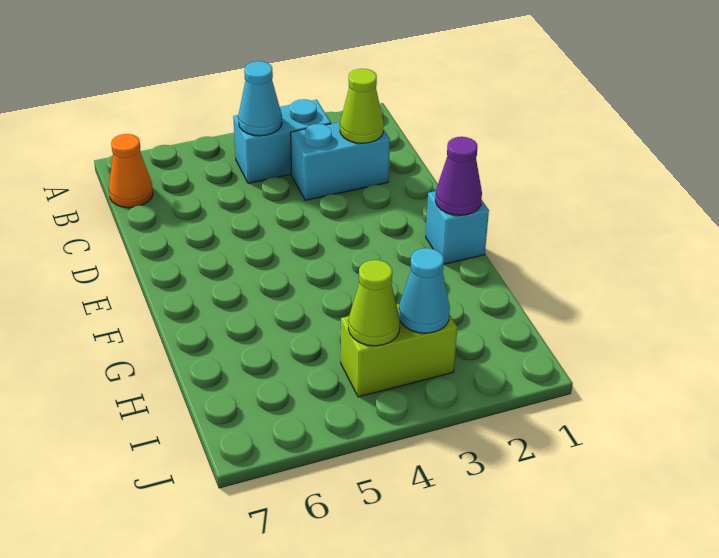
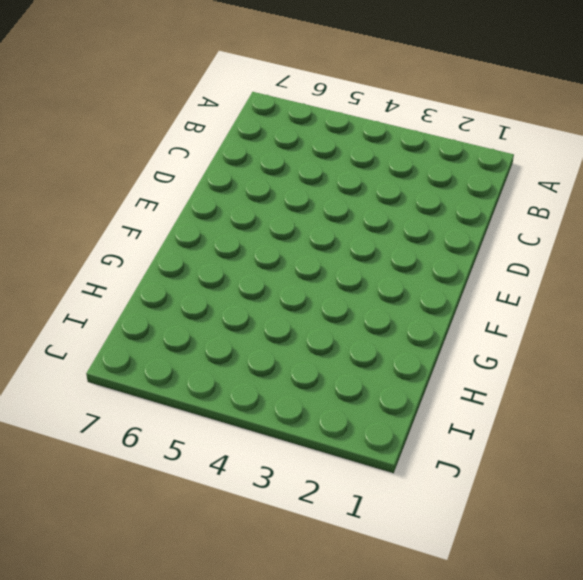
none -> cyan 1x2 brick [233,99,331,183]
none -> orange 1x1 cone [109,134,153,208]

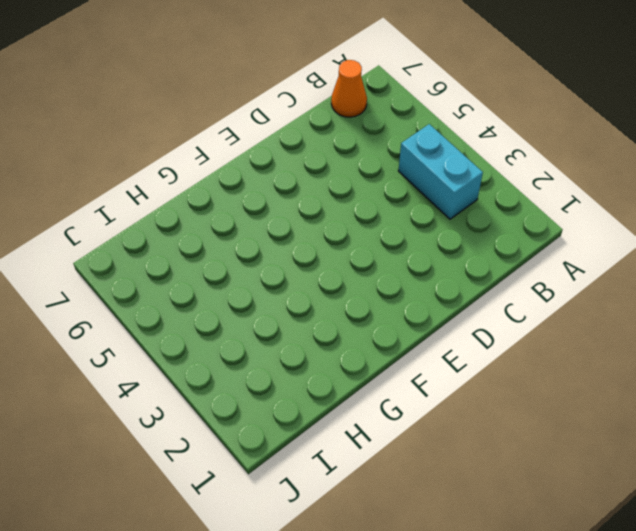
none -> cyan 1x2 brick [291,122,390,200]
none -> cyan 1x1 brick [426,191,489,264]

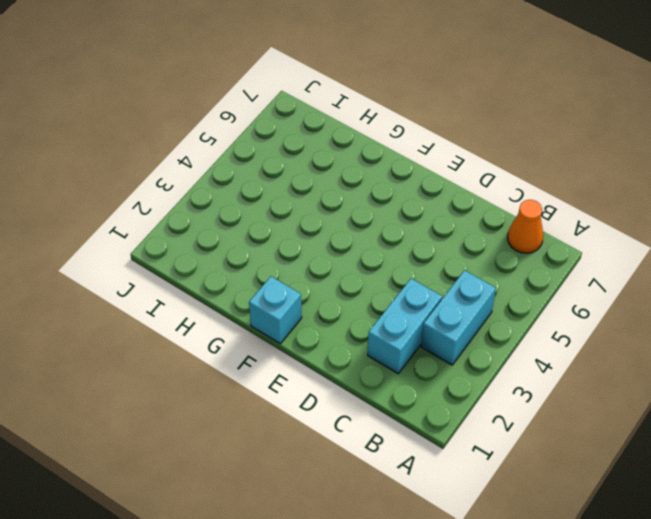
none -> lime 1x2 brick [341,304,457,397]
none -> cyan 1x1 cone [238,61,282,136]

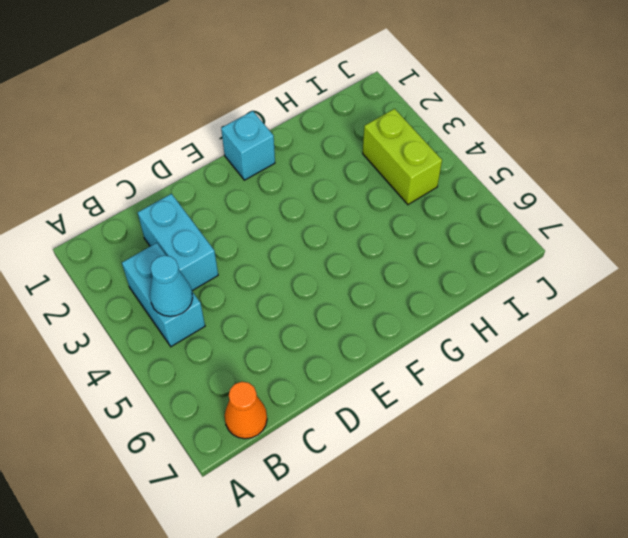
none -> lime 1x1 cone [340,69,384,143]
none -> purple 1x1 cone [435,137,482,215]

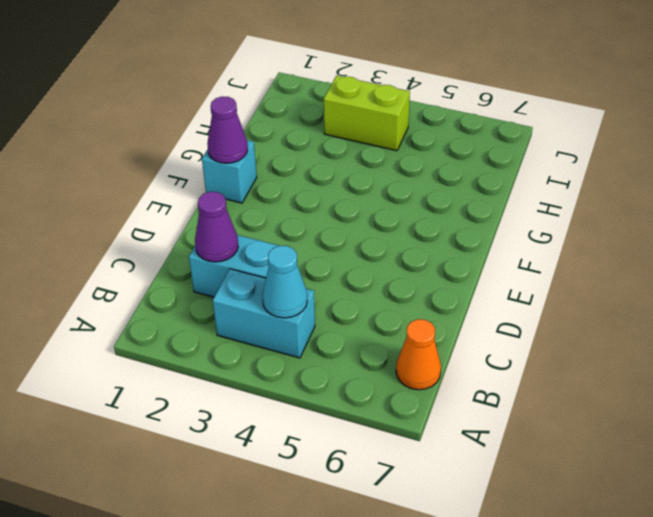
purple 1x1 cone [195,192,238,262] -> lime 1x1 cone [340,69,384,143]
none -> cyan 1x1 cone [399,248,450,333]
none -> lime 1x1 cone [348,260,400,346]

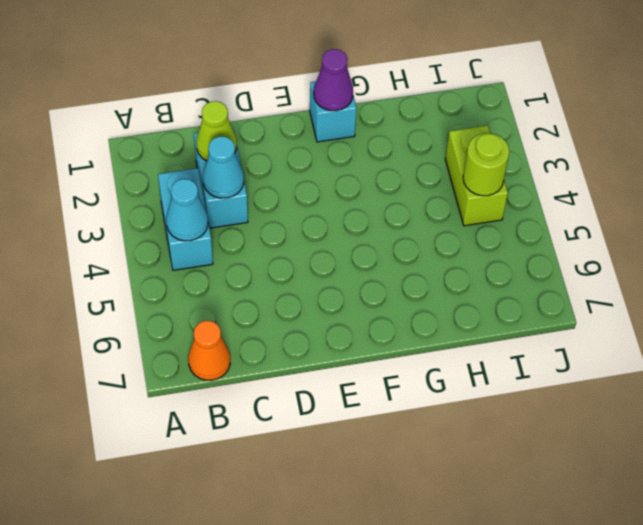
cyan 1x1 cone [203,136,244,198] -> cyan 1x1 cone moved to [399,248,450,333]
lime 1x1 round brick [463,133,509,196] -> lime 1x1 cone [348,260,400,346]

